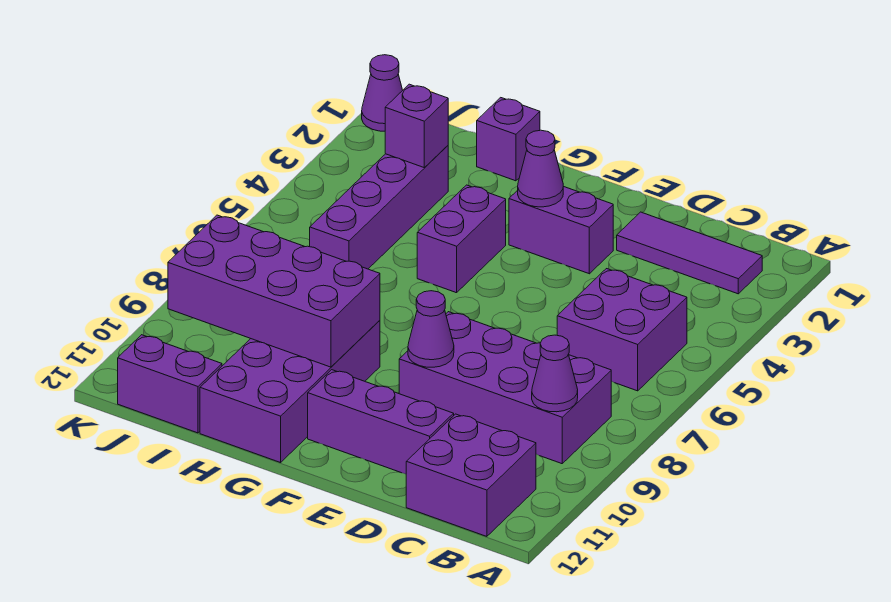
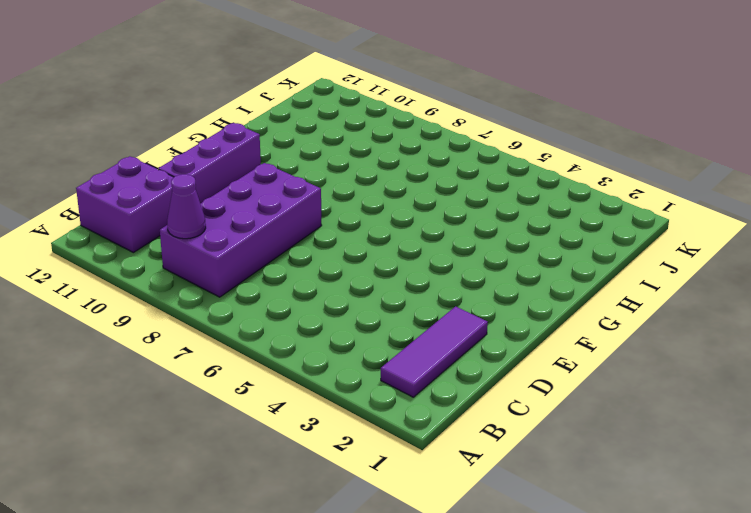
none -> purple 2x2 brick [557,269,687,391]
none -> purple 1x2 brick [509,186,613,274]
none -> purple 1x2 brick [417,185,506,293]

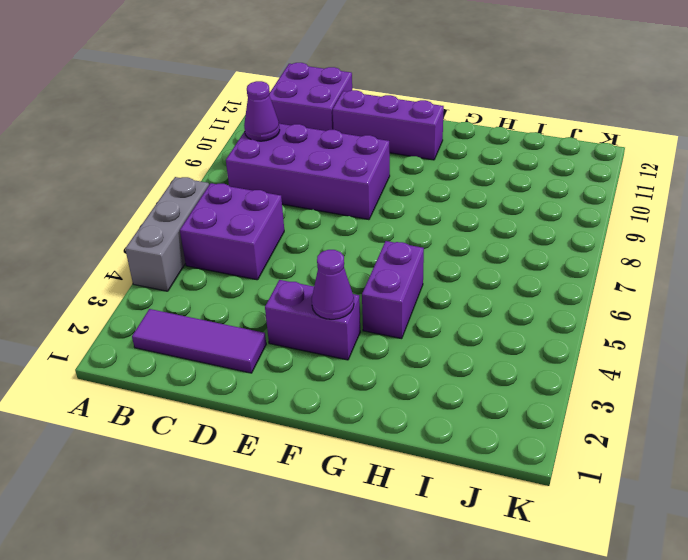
grey 1x3 brick [125,177,209,291] -> none
none -> purple 2x4 brick [200,320,380,463]
none -> purple 1x1 brick [477,98,540,181]
none -> purple 1x4 brick [310,146,448,269]

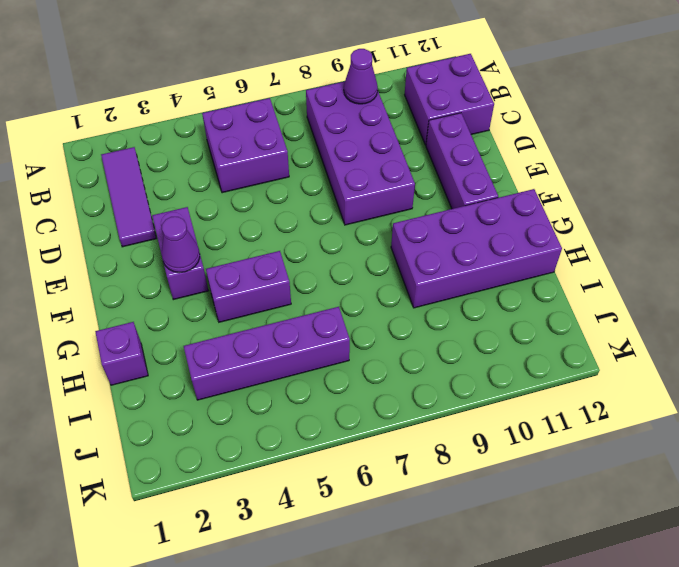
none -> purple 1x2 brick [118,335,222,433]
none -> purple 1x1 cone [362,55,403,131]
none -> purple 1x1 cone [408,291,454,367]

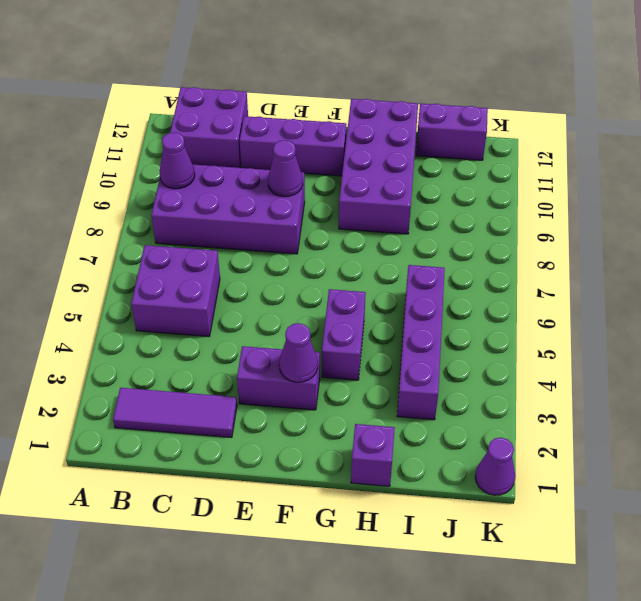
none -> purple 2x4 brick [168,215,380,367]
none -> purple 1x1 brick [385,84,448,167]

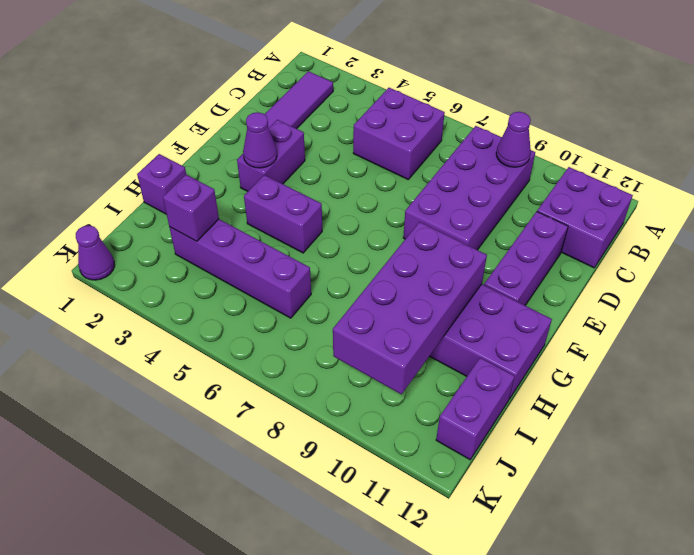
none -> purple 1x1 cone [408,291,454,367]

